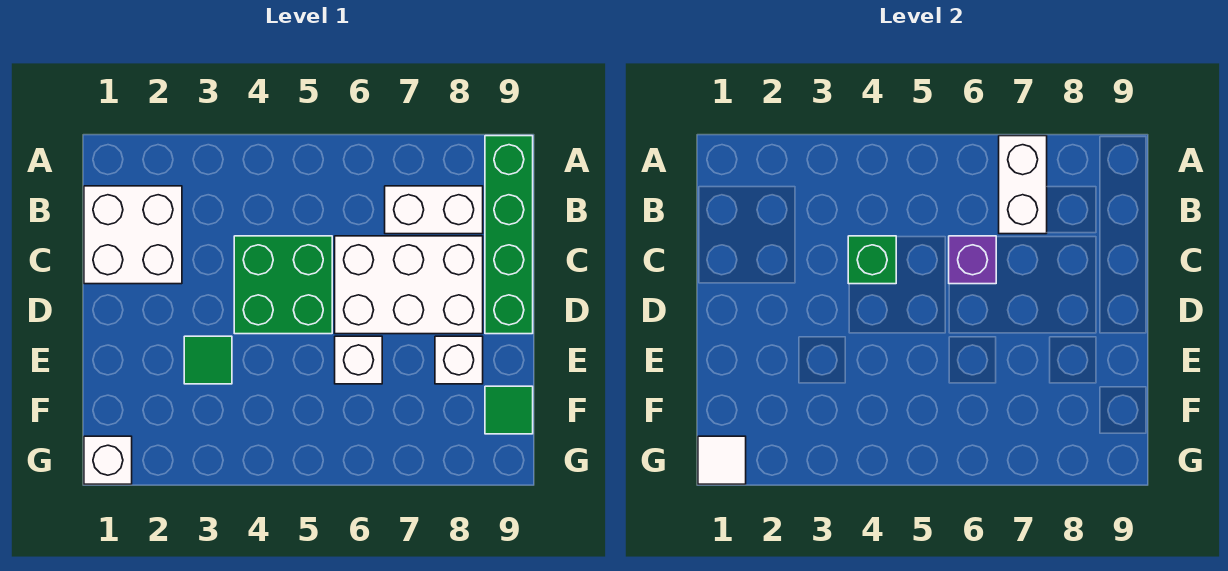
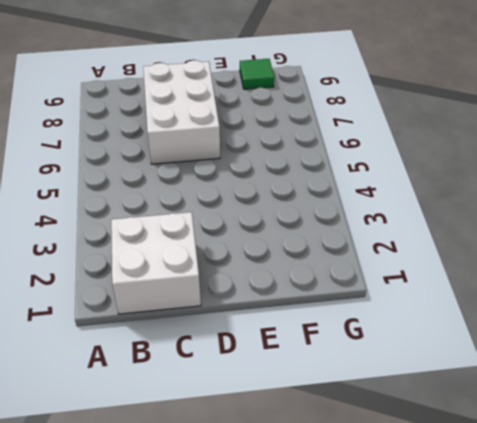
none -> green 1x4 brick [485,136,533,334]
none -> white 1x2 brick [385,186,483,234]
none -> green 2x2 brick [234,236,332,334]

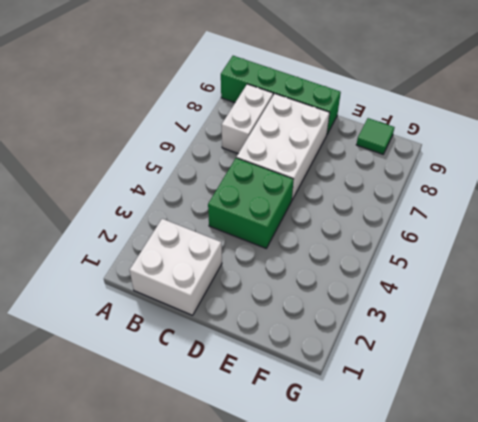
none -> green 1x1 tile [184,336,232,384]
none -> white 1x1 brick [335,336,382,384]
none -> white 1x1 brick [435,336,483,384]

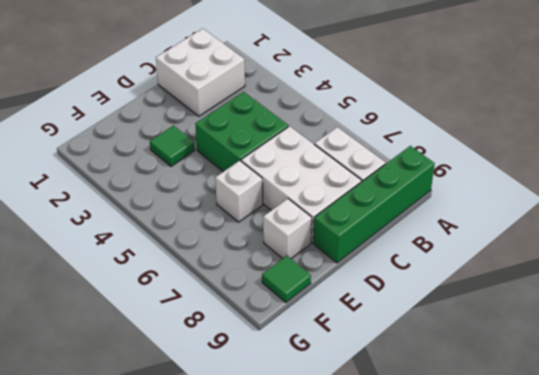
none -> white 1x1 brick [84,436,132,484]
none -> white 1x2 brick [999,136,1047,234]
none -> green 1x1 brick [848,236,896,284]

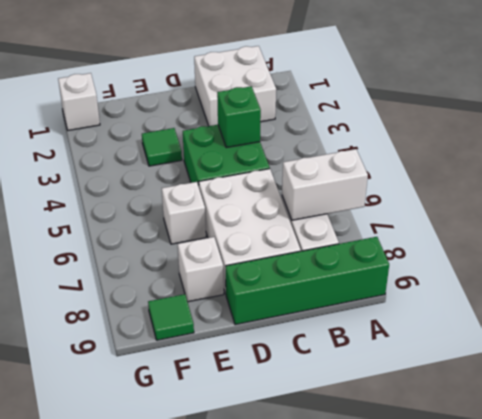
none -> purple 1x1 brick [949,236,996,284]
none -> white 1x1 tile [698,436,746,484]

